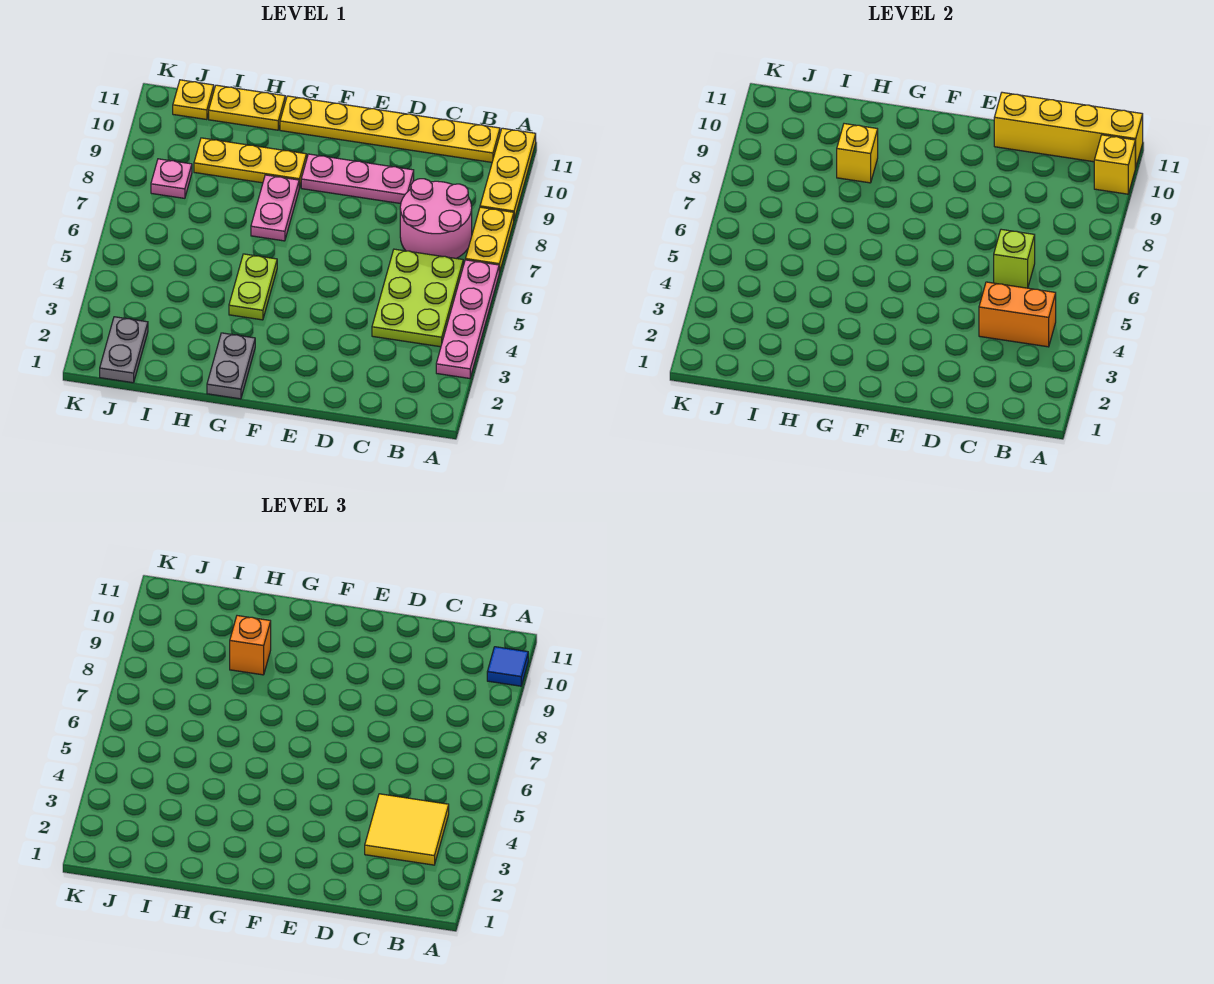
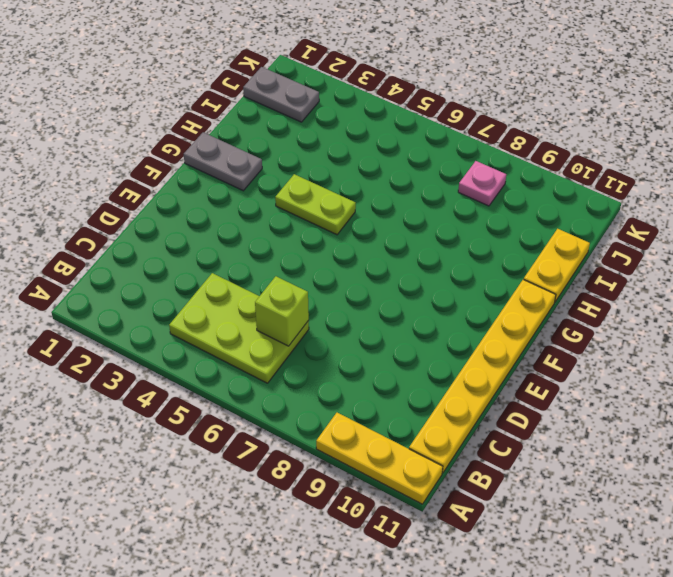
none -> pink 1x4 plate [436,260,499,378]
none -> yellow 1x2 plate [465,207,514,273]
none -> pink 2x2 round brick [400,179,472,259]

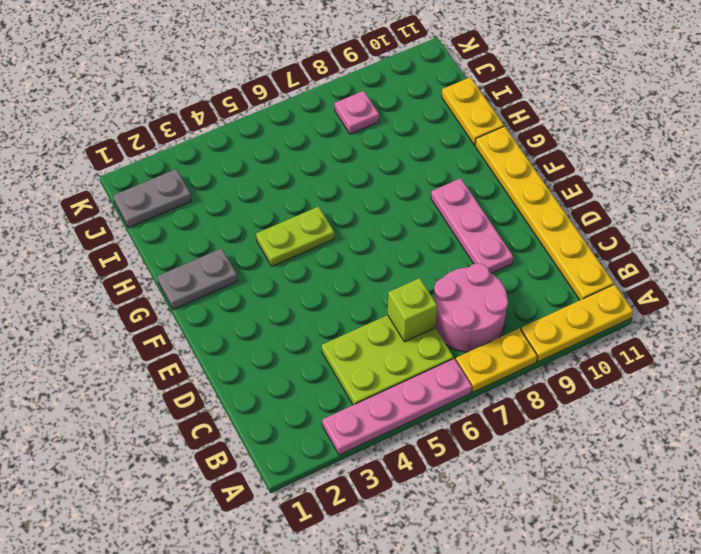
none -> pink 1x2 plate [251,175,299,241]
none -> yellow 1x3 plate [194,138,307,188]
none -> yellow 1x1 plate [173,80,214,120]

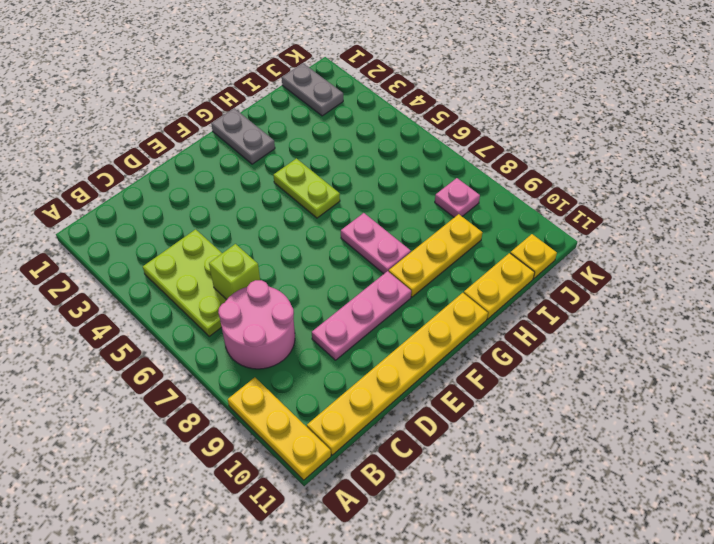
none -> pink 1x4 plate [436,260,499,378]
none -> yellow 1x2 plate [465,207,514,273]
none -> yellow 1x1 brick [1094,135,1135,194]

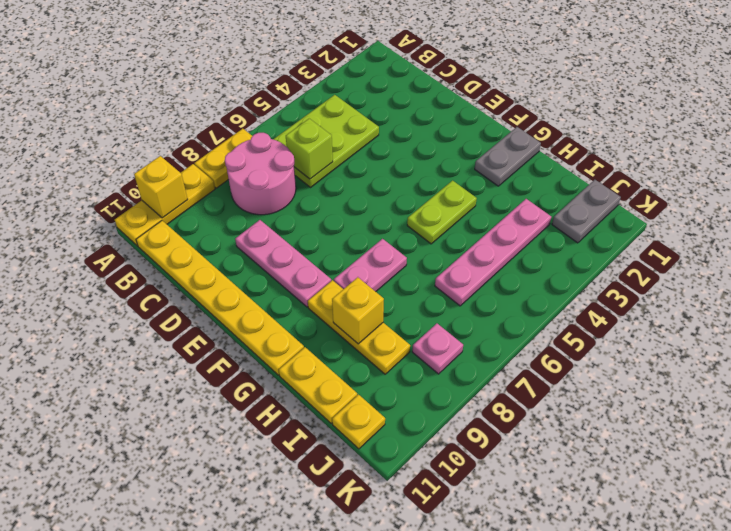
pink 1x4 plate [435,199,551,306] -> pink 1x4 plate moved to [436,260,499,378]
none -> yellow 1x4 brick [994,92,1143,168]
none -> orange 1x2 brick [979,282,1056,347]
none -> blue 1x1 tile [487,647,528,686]

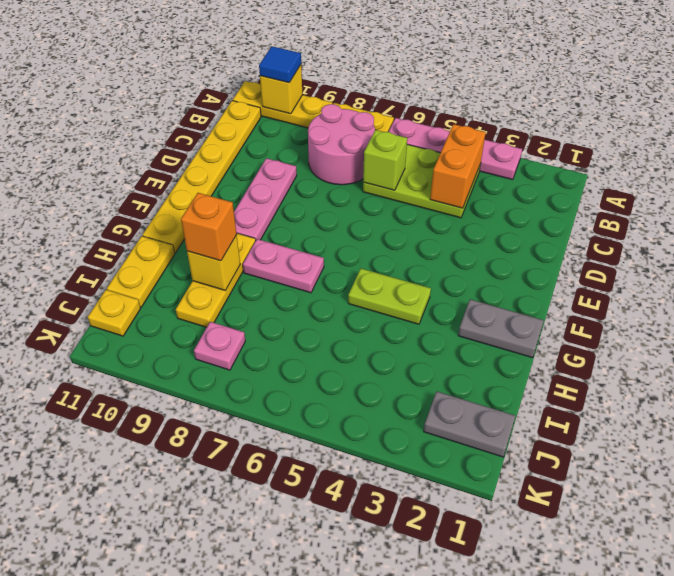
none -> yellow 1x4 brick [994,92,1143,168]
none -> yellow 2x2 tile [365,794,449,865]

